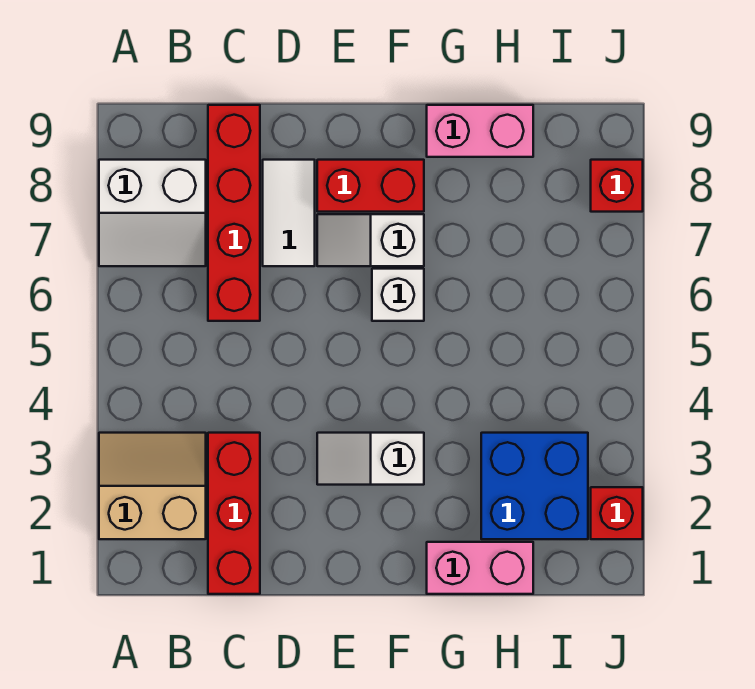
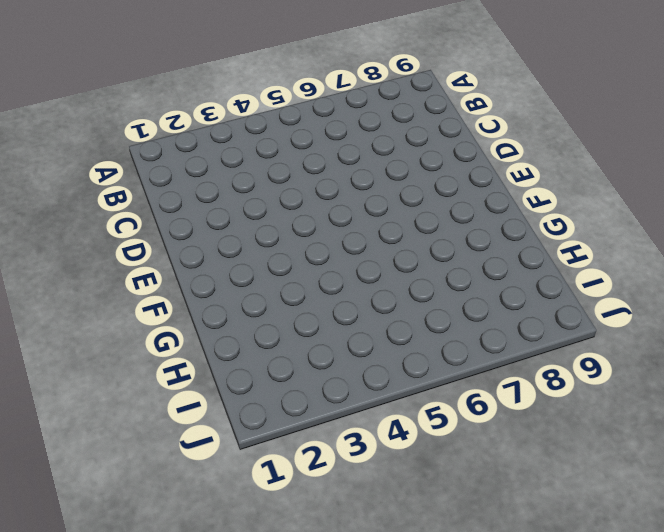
none -> tan 2x2 slope [99,433,206,539]
none -> white 2x2 slope [99,160,206,266]
none -> red 1x3 brick [208,433,260,594]

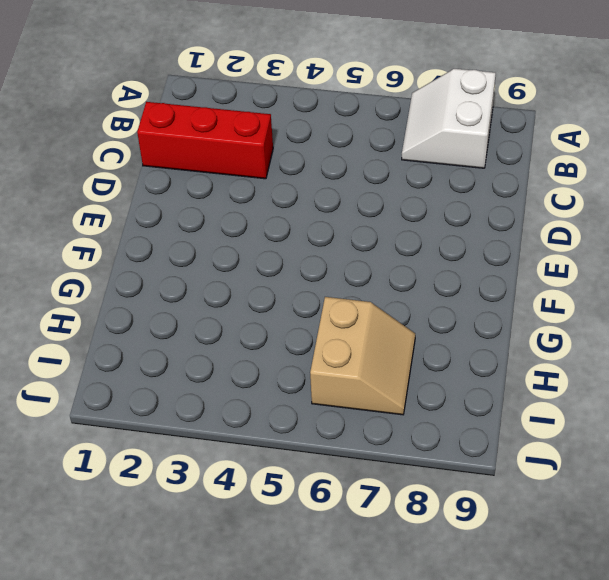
tan 2x2 slope [310,297,415,415] -> tan 2x2 slope moved to [99,433,206,539]
none -> red 1x4 brick [208,105,260,321]
none -> white 1x2 tile [263,160,315,266]
none -> white 1x2 slope [317,433,424,485]

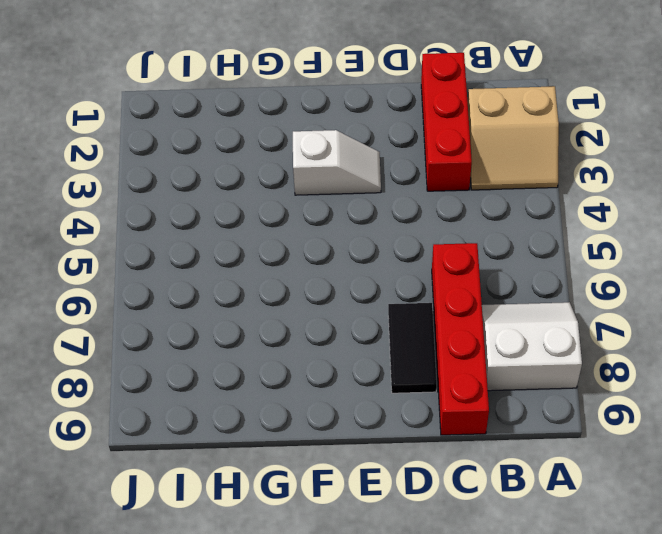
black 1x2 tile [388,303,437,393] -> white 1x2 tile [263,160,315,266]
none -> white 1x2 slope [317,214,424,266]
none -> red 1x2 brick [317,160,424,212]
none -> white 1x1 brick [372,269,424,321]

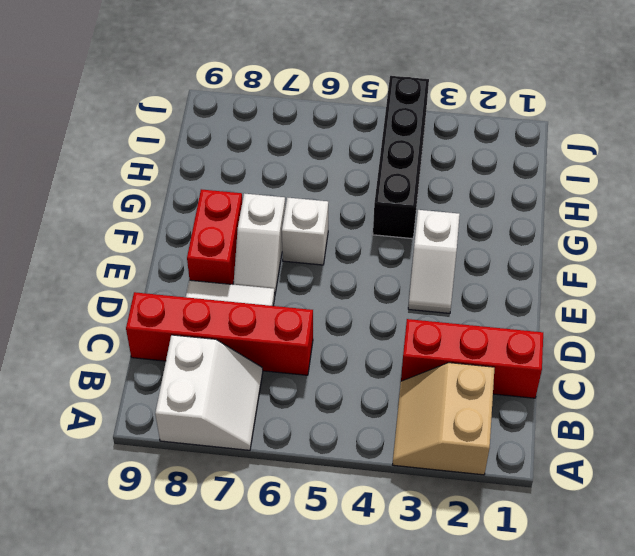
black 1x4 brick [373,76,429,239] -> none
none -> pink 1x2 brick [427,542,533,594]
none -> pink 1x2 brick [427,105,533,157]
none -> blue 2x2 brick [481,433,588,539]

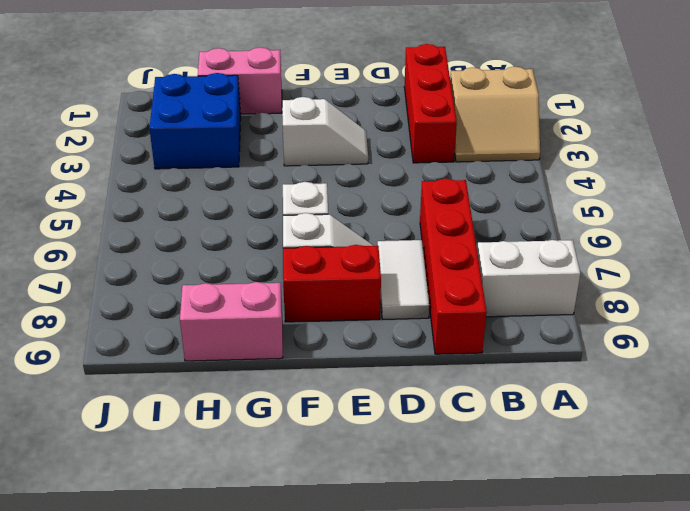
none -> red 1x1 brick [591,487,643,539]
none -> red 1x1 brick [591,160,643,212]

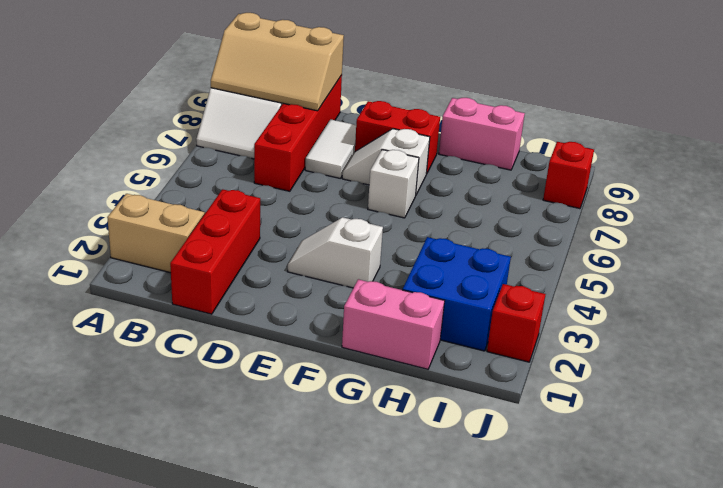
tan 2x3 slope [211,13,344,111] -> none

